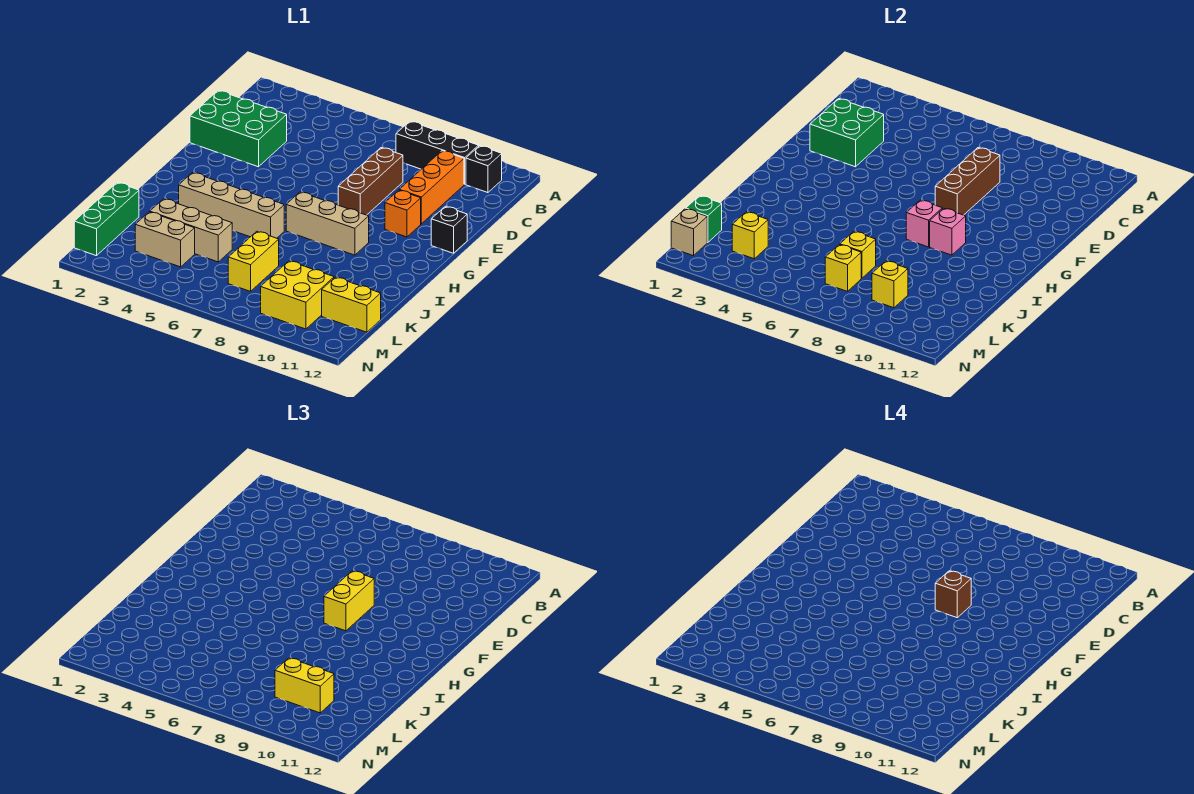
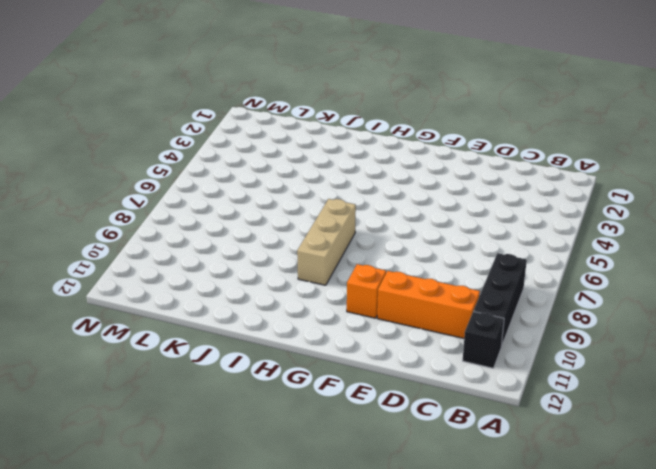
none -> green 2x3 brick [190,90,287,167]
none -> brown 1x3 brick [338,148,403,215]
none -> black 1x1 brick [431,206,467,253]

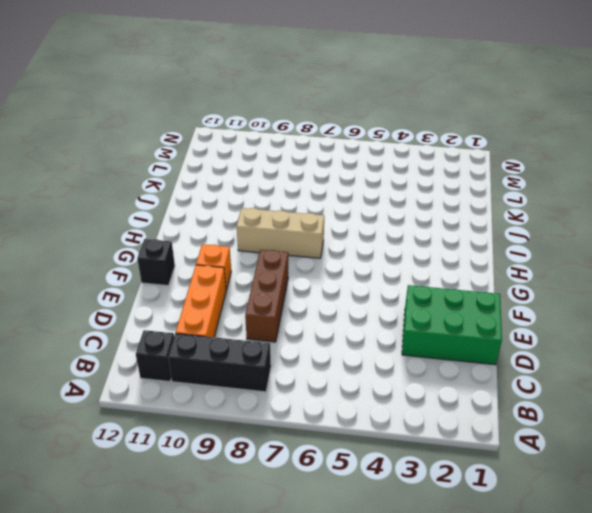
none -> tan 1x4 brick [179,173,284,238]
none -> green 1x3 brick [74,183,139,256]
none -> tan 1x3 brick [150,199,232,262]

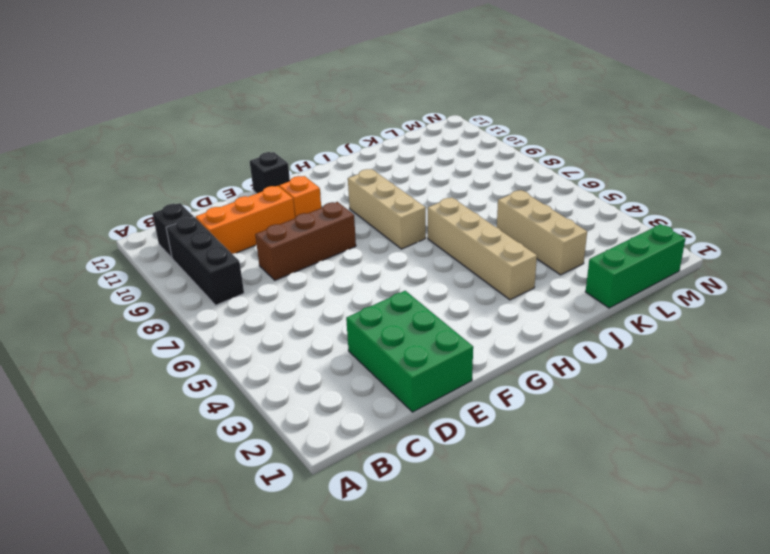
none -> yellow 1x2 brick [228,231,279,291]
none -> tan 1x2 brick [135,212,195,267]
none -> yellow 2x2 brick [261,261,334,329]

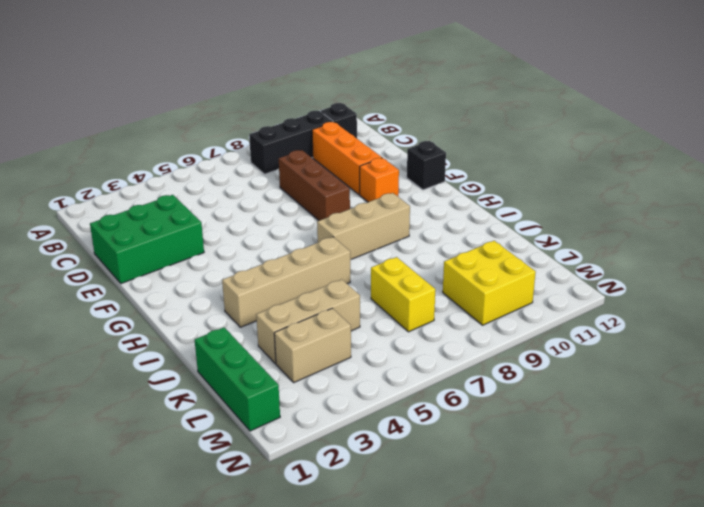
none -> yellow 1x2 brick [322,277,381,332]
none -> green 2x2 brick [810,99,884,167]
none -> brown 1x3 brick [935,148,1000,215]

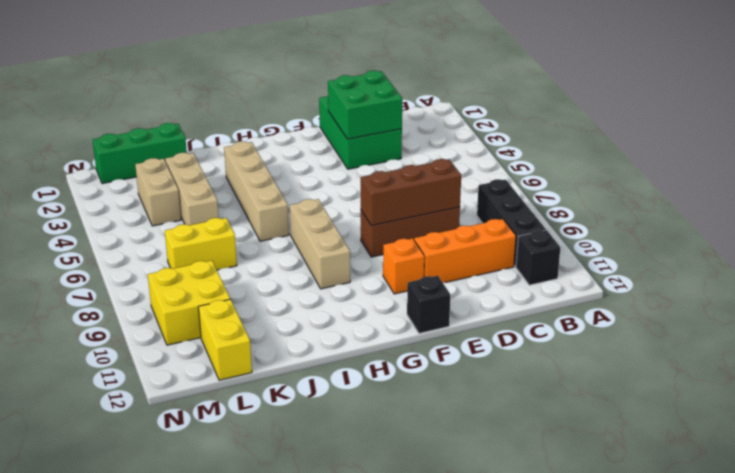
none -> pink 1x1 brick [906,200,942,247]
none -> pink 1x1 brick [930,208,966,255]
none -> yellow 1x1 brick [840,231,876,278]

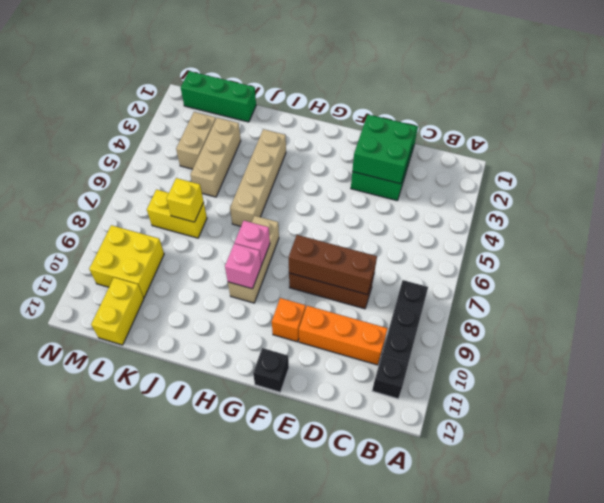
none -> green 1x1 brick [686,196,722,242]
none -> yellow 1x1 brick [732,212,768,259]
none -> yellow 1x1 brick [825,245,861,291]

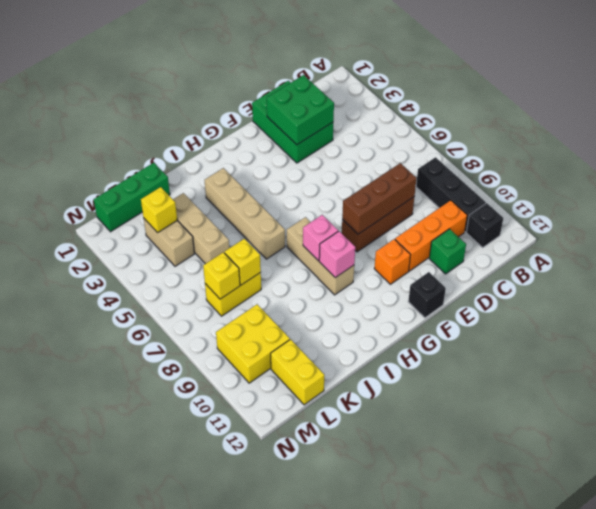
green 1x1 brick [429,229,466,274] -> green 1x1 brick moved to [686,196,722,242]
none -> yellow 1x1 brick [872,261,908,308]
none -> tan 1x1 brick [671,209,707,256]
none -> yellow 1x2 brick [324,571,374,631]

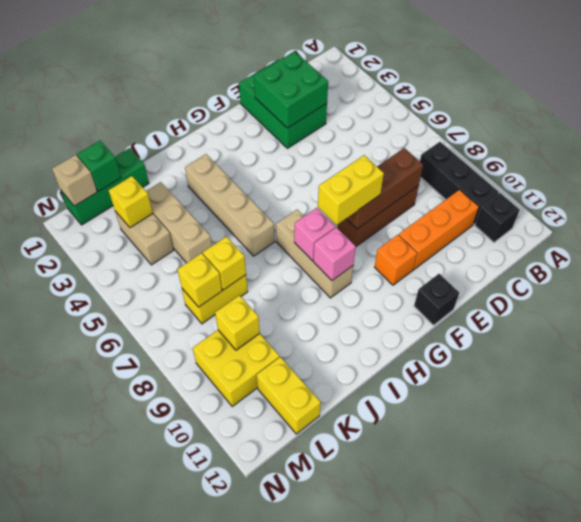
none -> yellow 1x2 brick [275,658,334,713]
none -> brown 1x1 brick [935,571,971,618]

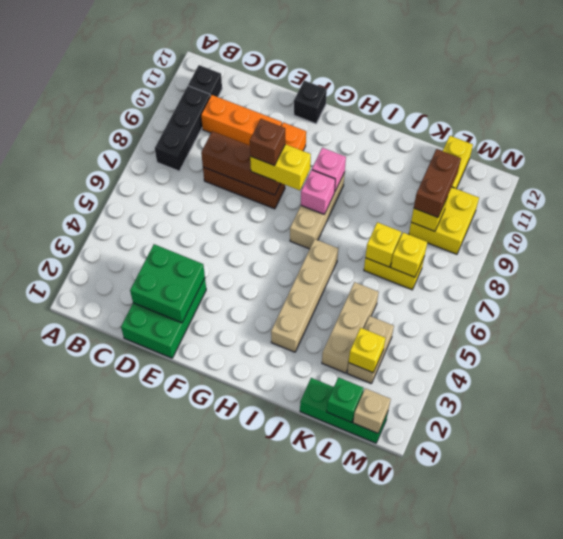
brown 1x2 brick [414,149,461,217] -> yellow 1x2 brick [275,658,334,713]

